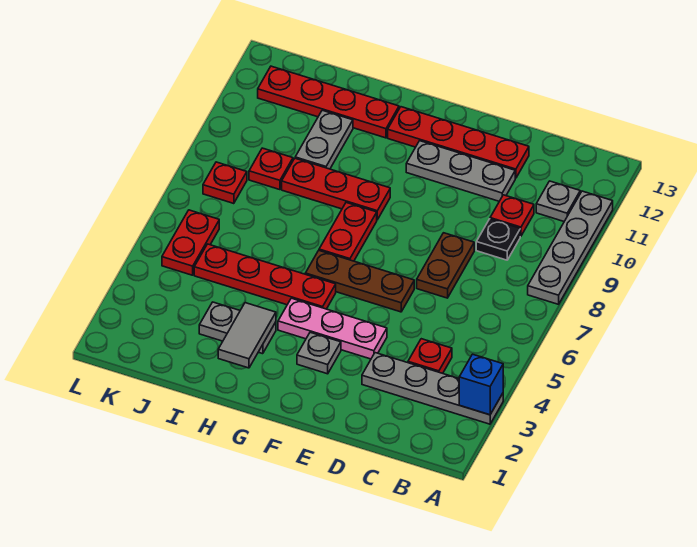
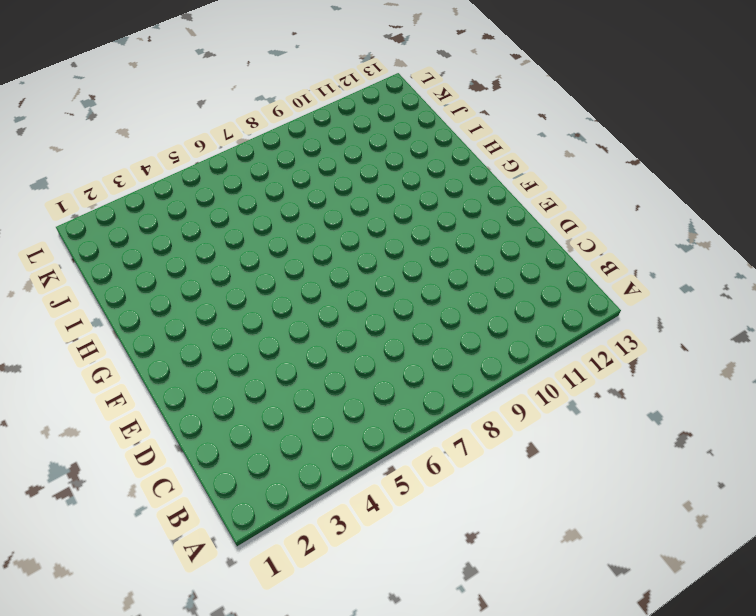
none -> grey 1x4 plate [362,353,503,424]
none -> grey 1x4 plate [528,191,613,304]
none -> grey 1x1 plate [536,181,580,221]

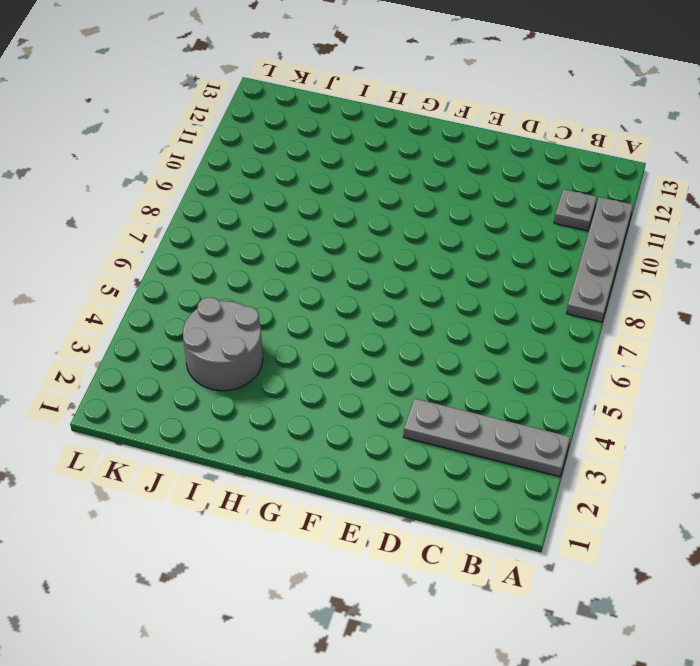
grey 2x2 round brick [183,297,263,391] -> grey 1x2 plate [199,302,276,354]
none -> red 1x1 plate [408,339,452,373]
none -> black 1x1 plate [476,219,520,260]
none -> red 1x1 plate [490,195,534,236]

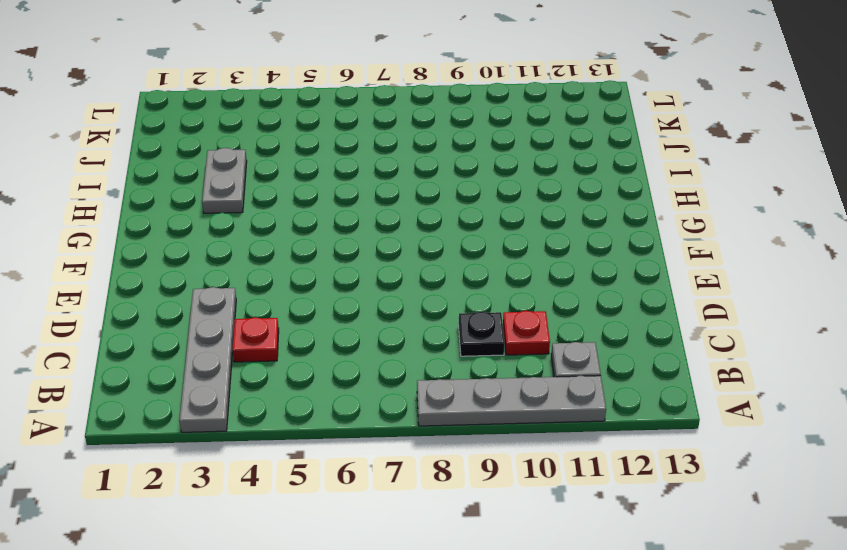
none -> brown 1x2 plate [417,233,474,298]
none -> grey 1x3 plate [406,141,515,201]
none -> red 1x4 plate [388,107,529,178]

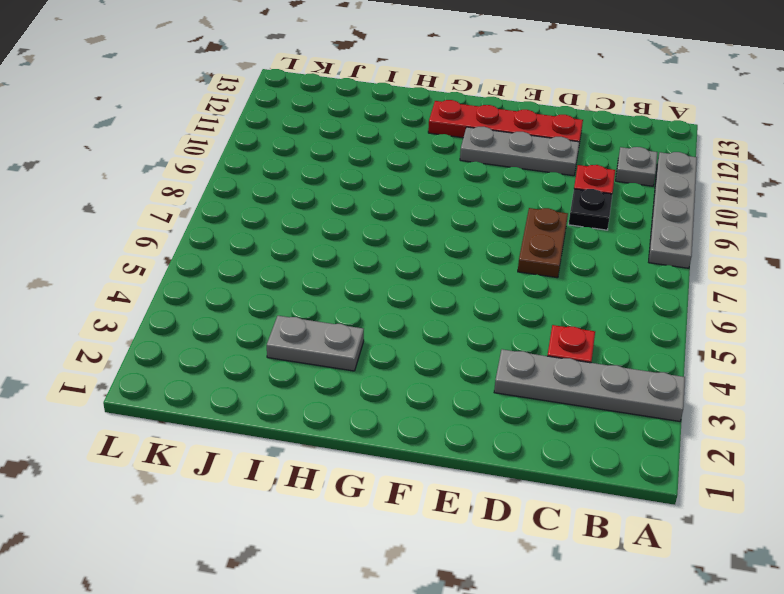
none -> pink 1x3 plate [278,298,387,359]
none -> brown 1x3 plate [305,251,414,312]
none -> grey 1x1 plate [297,332,341,374]

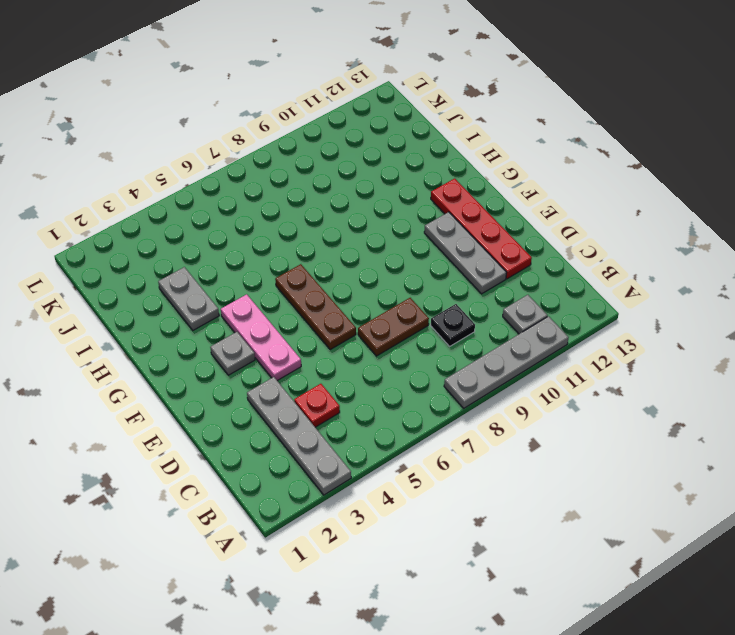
none -> red 1x1 plate [490,195,534,236]
none -> red 1x4 plate [194,244,336,309]
none -> red 1x2 plate [319,203,377,261]

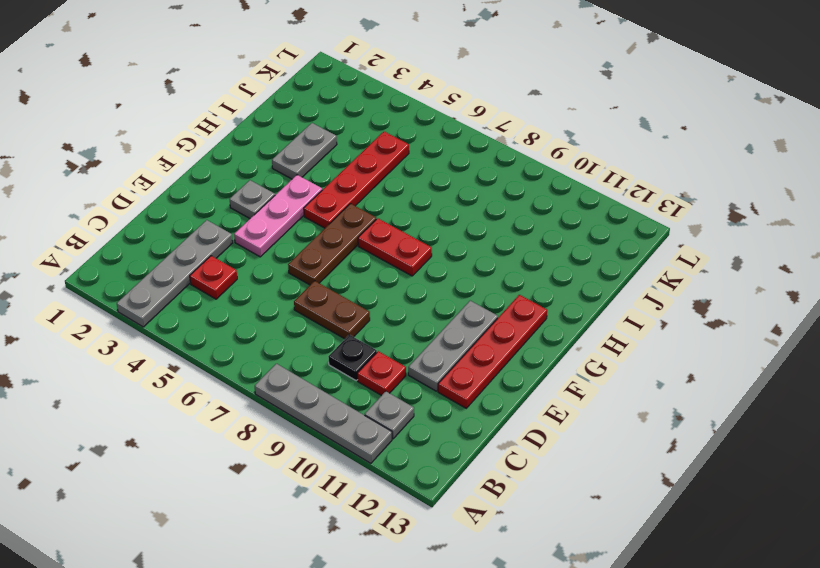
none -> red 1x3 plate [282,158,390,220]
none -> red 1x4 plate [258,66,399,138]
none -> grey 1x2 plate [295,110,353,169]

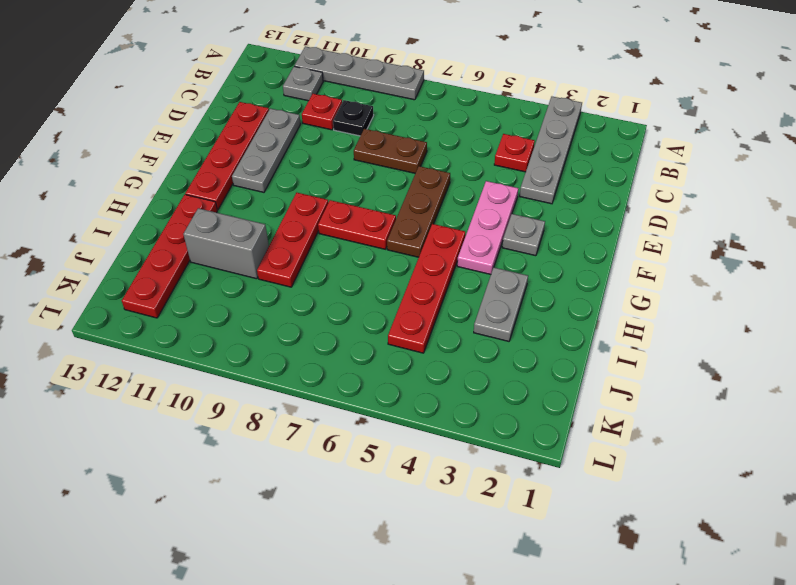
grey 1x2 brick [183,208,269,279] -> grey 1x2 plate [295,110,353,169]
none -> red 1x1 plate [249,148,293,190]
none -> red 1x2 plate [162,210,219,275]
none -> red 1x1 plate [203,162,247,204]

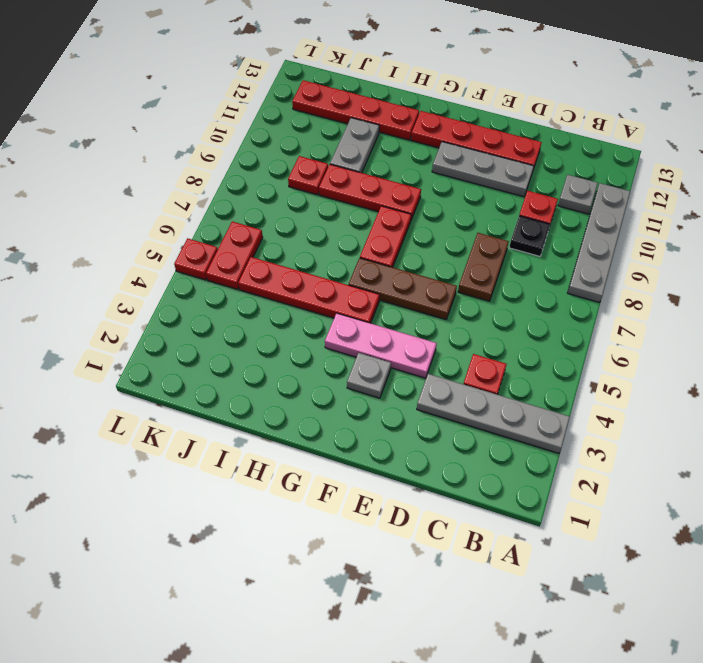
red 1x1 plate [174,238,218,280] -> red 1x1 plate moved to [203,162,247,204]
none -> grey 1x2 plate [199,302,276,354]
none -> blue 1x1 brick [459,354,503,415]
none -> grey 1x2 tile [218,303,276,368]

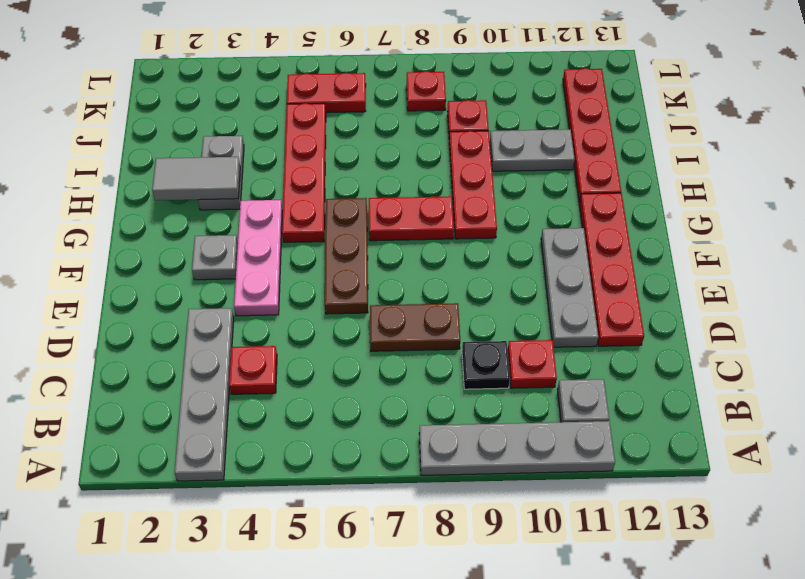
none -> blue 1x1 brick [459,354,503,415]

